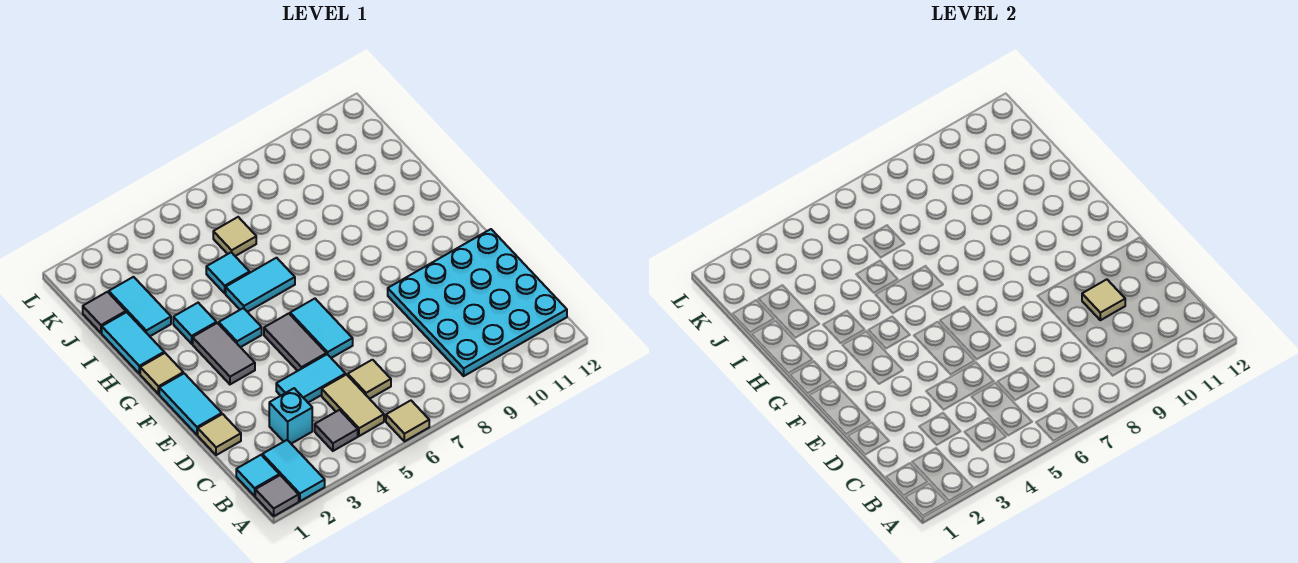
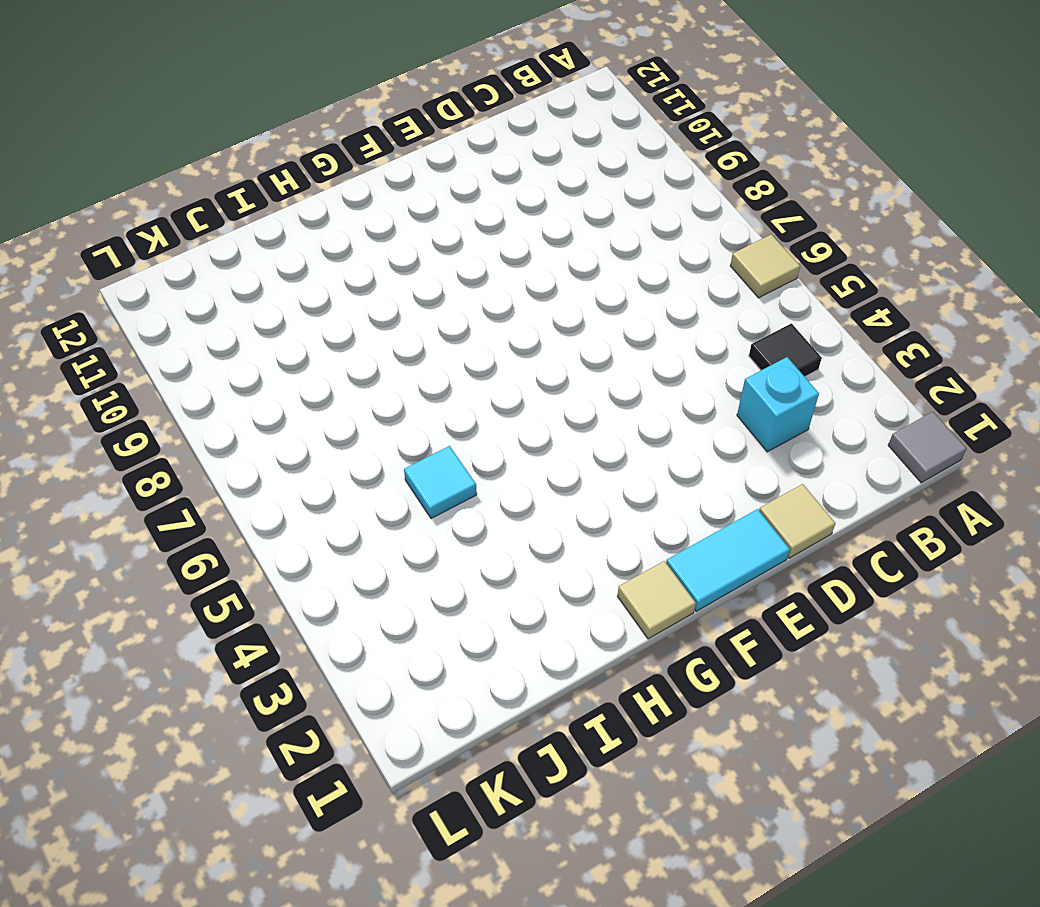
black 1x1 tile [749,323,822,377] -> grey 1x1 tile [315,410,358,451]
none -> cyan 1x2 tile [262,440,325,501]
none -> cyan 1x1 tile [236,455,279,496]
none -> tan 1x2 tile [322,375,384,436]

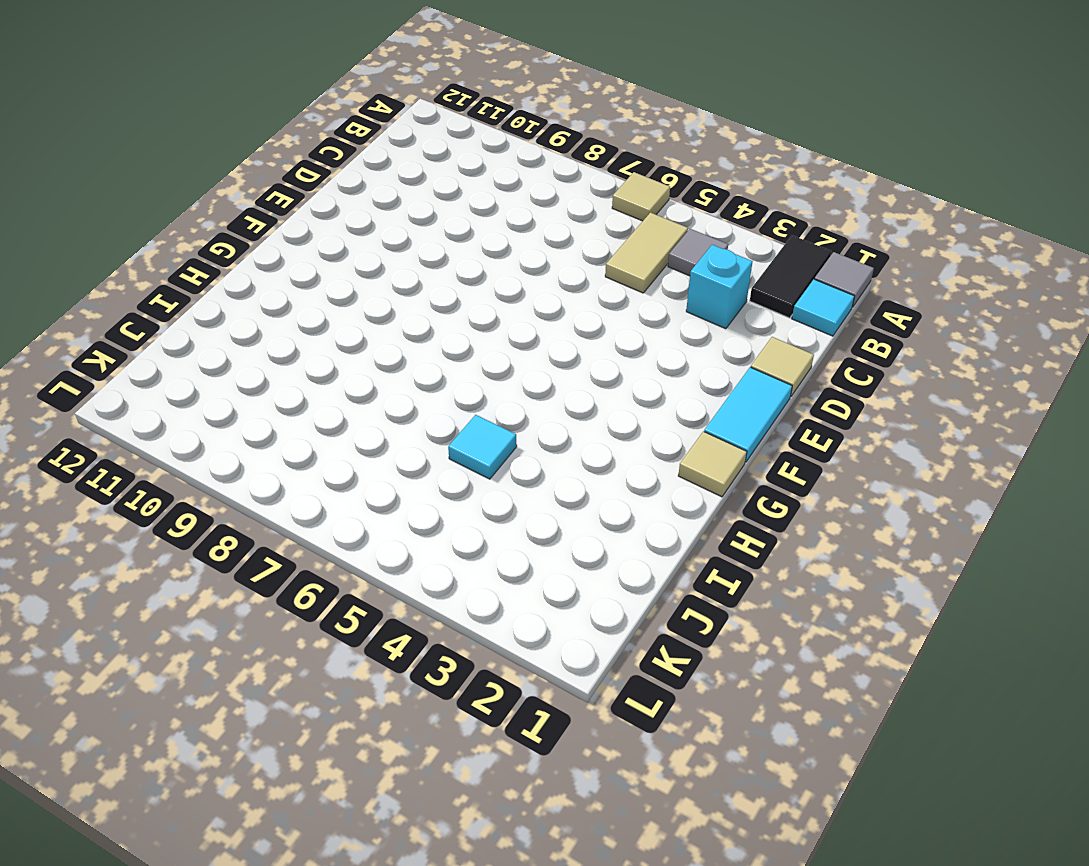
black 1x2 tile [750,235,831,318] -> cyan 1x2 tile [262,440,325,501]
none -> cyan 4x4 plate [388,229,567,376]
none -> tan 1x1 tile [348,360,391,399]
none -> cyan 1x2 tile [276,354,346,403]

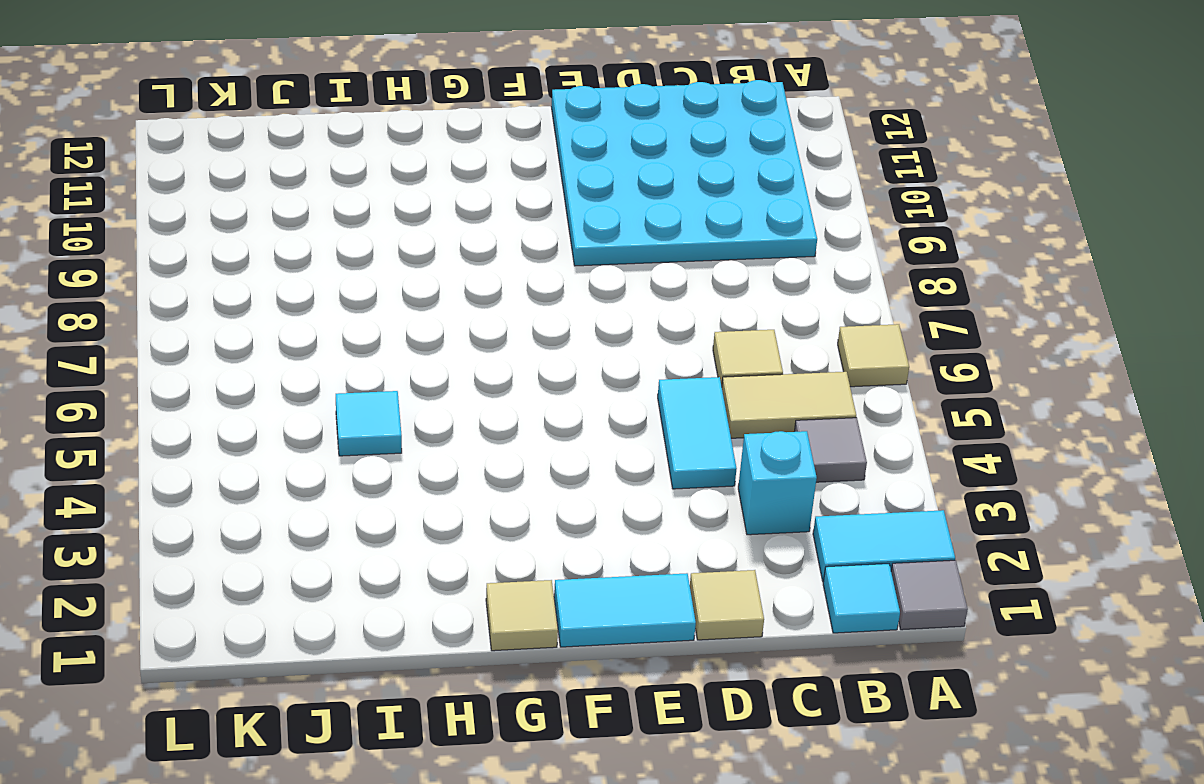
none -> grey 1x2 tile [264,313,326,371]
none -> cyan 1x2 tile [290,299,353,358]
none -> grey 1x2 tile [193,323,255,384]

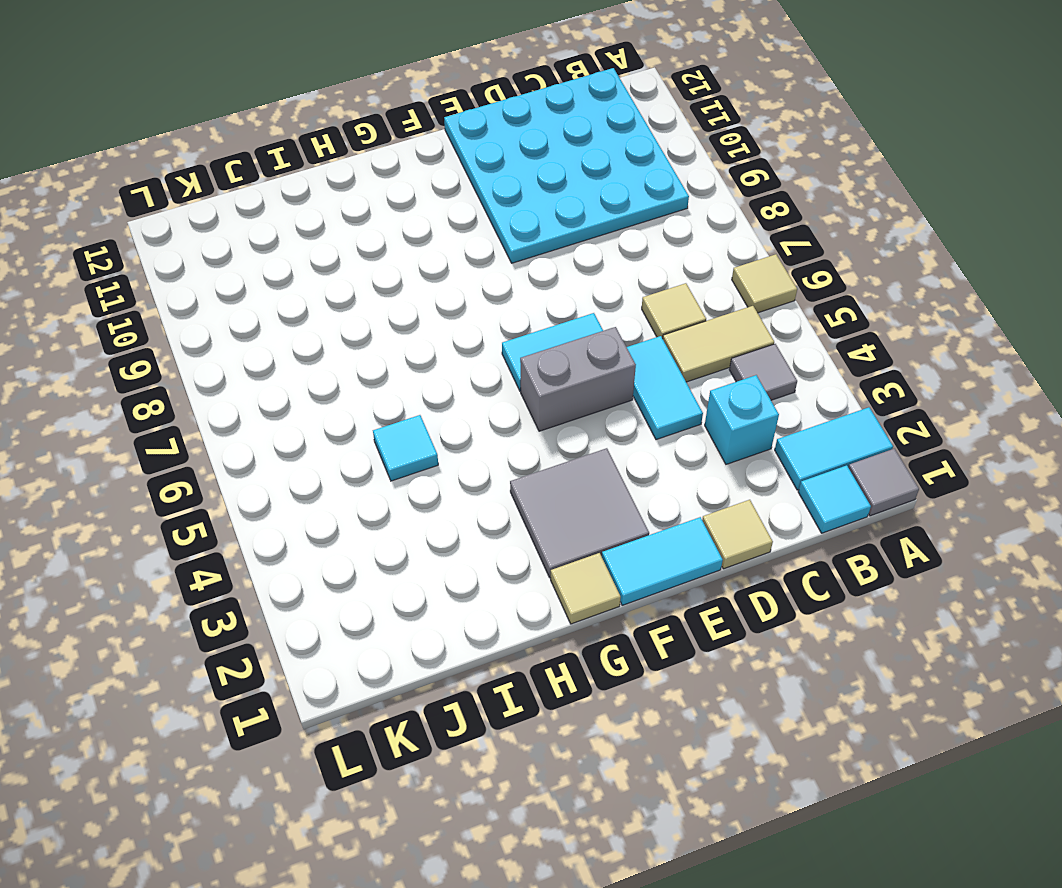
grey 1x2 brick [520,327,636,431] -> grey 1x2 tile [264,313,326,371]
grey 2x2 tile [510,448,649,578] -> grey 1x2 tile [193,323,255,384]
none -> cyan 1x1 tile [219,308,262,347]
none -> cyan 1x2 tile [102,312,164,374]
none -> cyan 1x1 tile [173,303,216,344]

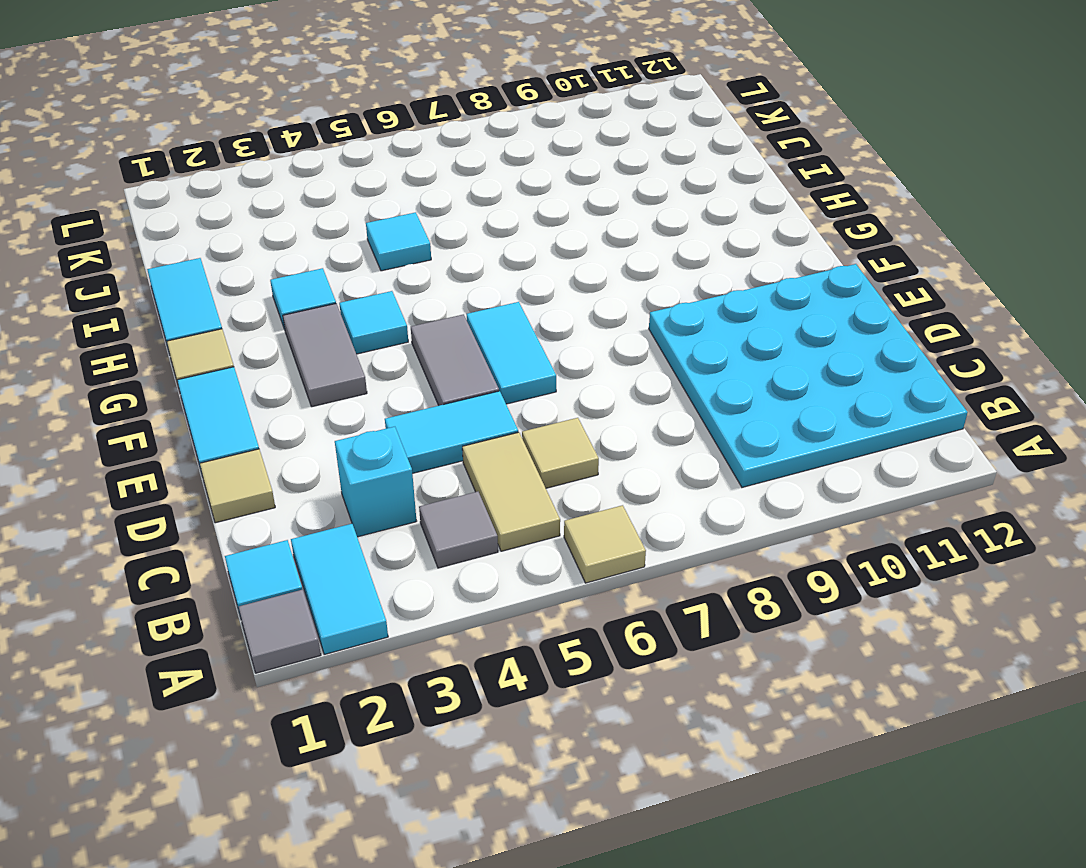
none -> cyan 1x2 tile [226,258,295,312]
none -> cyan 1x2 tile [109,277,171,336]
none -> grey 1x1 tile [83,292,126,333]

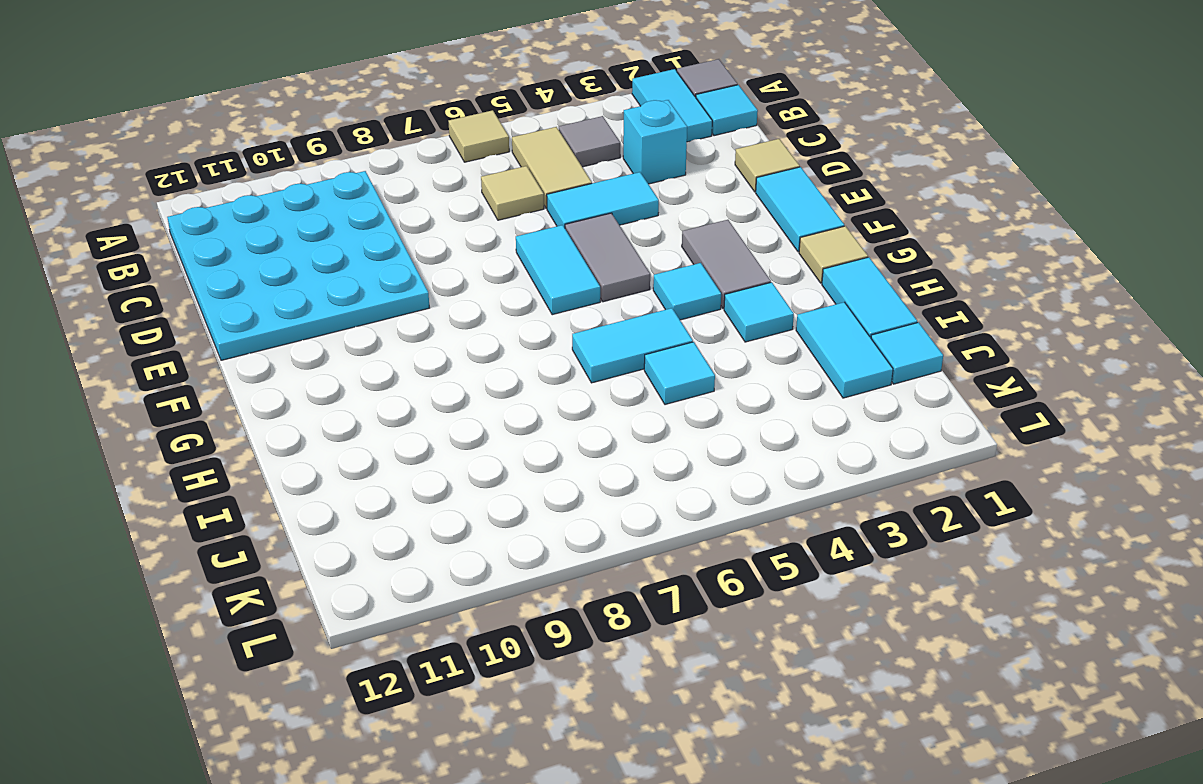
cyan 1x1 tile [871,322,943,384] -> grey 1x1 tile [83,292,126,333]
none -> tan 1x1 tile [213,217,256,256]
none -> tan 1x1 tile [1082,279,1125,320]

